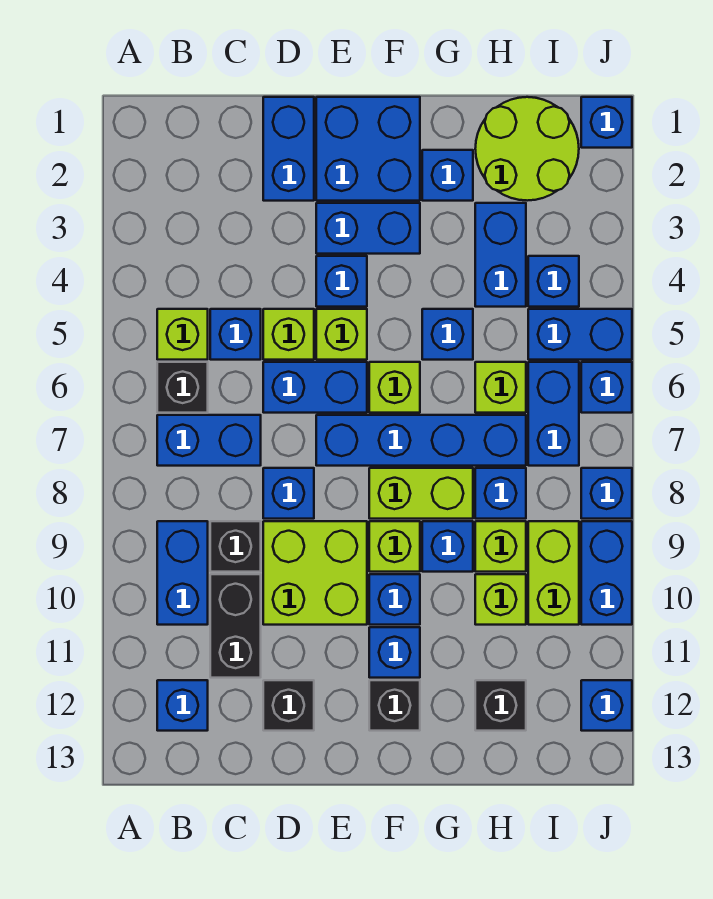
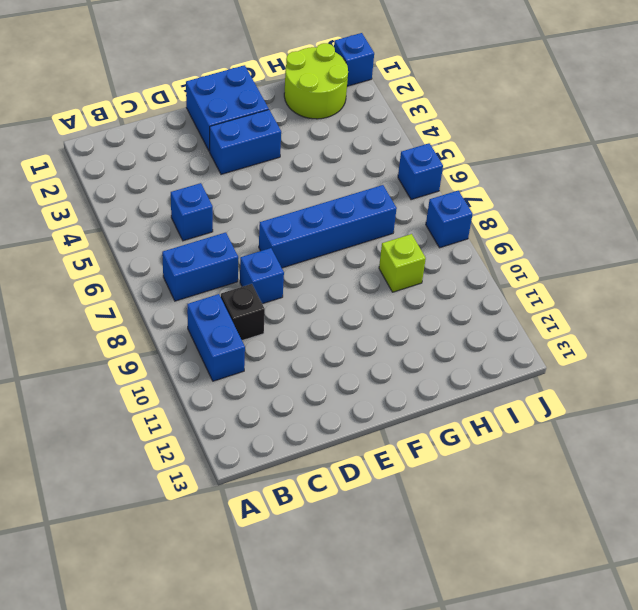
none -> lime 1x1 brick [157,309,208,360]
none -> black 1x1 brick [157,362,208,413]
none -> blue 1x1 brick [157,680,208,731]
none -> black 1x2 brick [210,574,261,678]

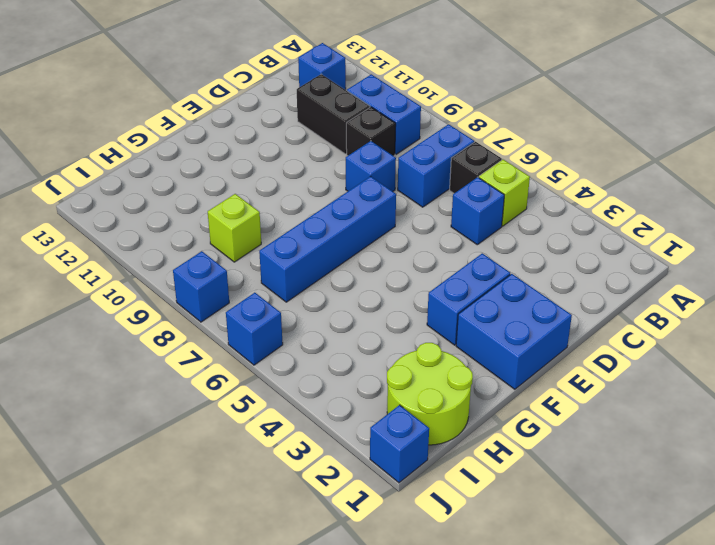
none -> blue 1x2 brick [263,97,314,201]
none -> lime 1x1 brick [263,309,314,360]
none -> blue 1x2 brick [263,362,367,413]
none -> lime 2x2 brick [263,521,367,625]

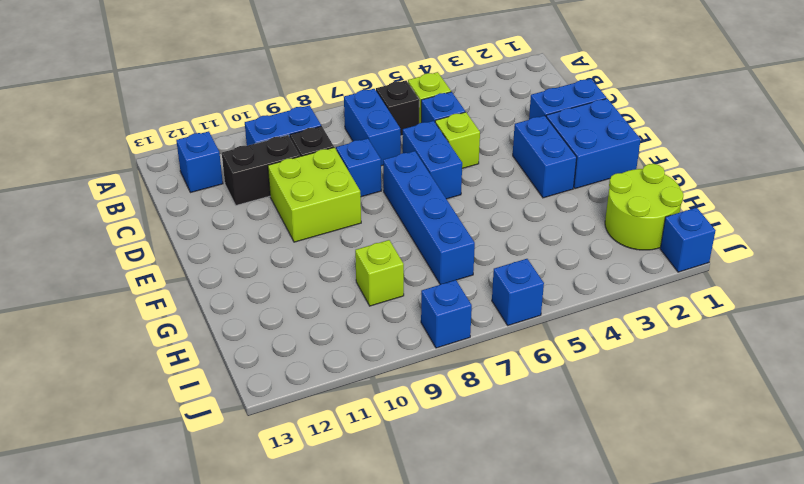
none -> black 1x1 brick [263,680,314,731]
none -> blue 1x1 brick [316,256,367,307]
none -> lime 1x1 brick [316,309,367,360]
none -> lime 1x1 brick [369,362,420,413]

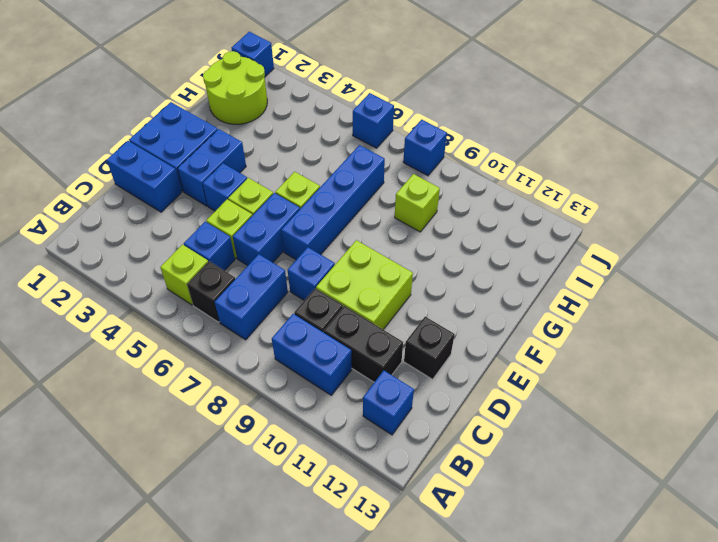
none -> lime 1x2 brick [369,468,473,519]
none -> lime 1x1 brick [369,521,420,572]
none -> blue 1x1 brick [369,574,420,625]
none -> blue 1x1 brick [369,627,420,678]

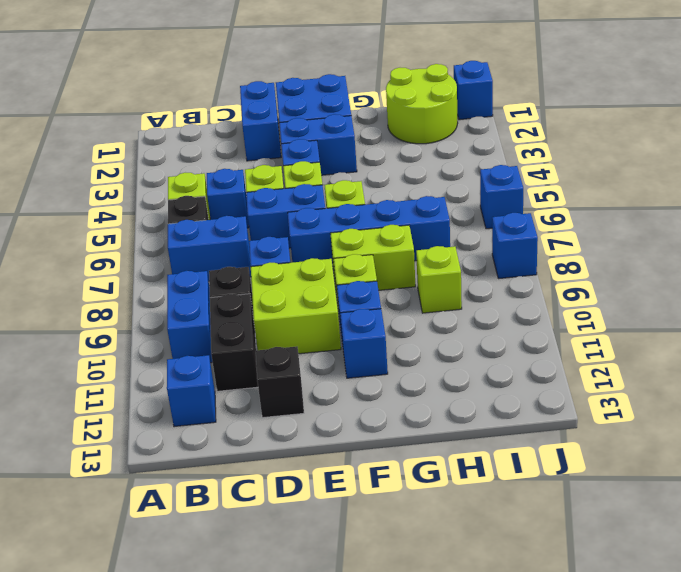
none -> black 1x1 brick [369,680,420,731]
none -> blue 1x1 brick [422,150,473,201]
none -> blue 1x1 brick [422,309,473,360]
none -> blue 1x1 brick [422,521,473,572]

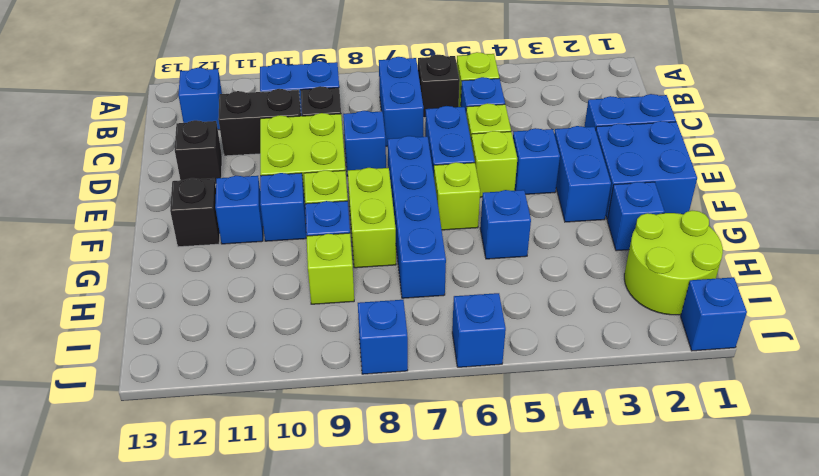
none -> blue 1x2 brick [475,203,526,307]
none -> lime 1x1 brick [475,362,526,413]
none -> blue 1x1 brick [475,468,526,519]
none -> lime 1x1 brick [475,574,526,625]

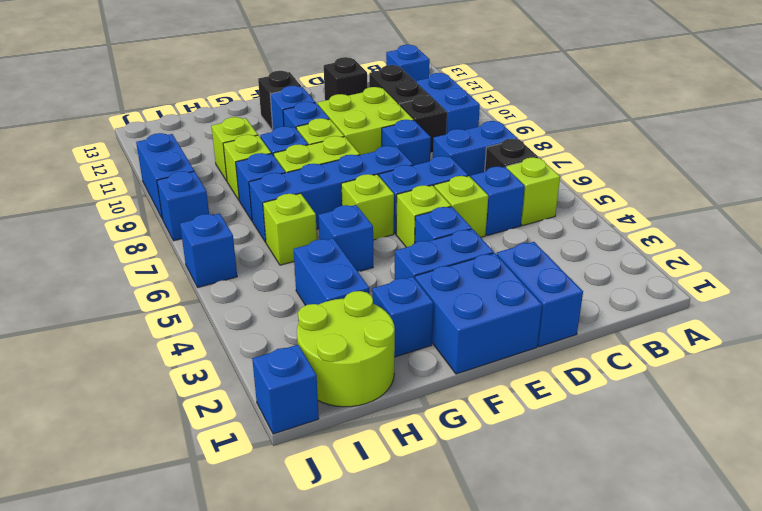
none -> black 1x1 brick [475,680,526,731]
none -> blue 1x1 brick [528,256,579,307]
none -> blue 1x2 brick [528,309,632,360]
none -> blue 1x2 brick [528,362,579,466]

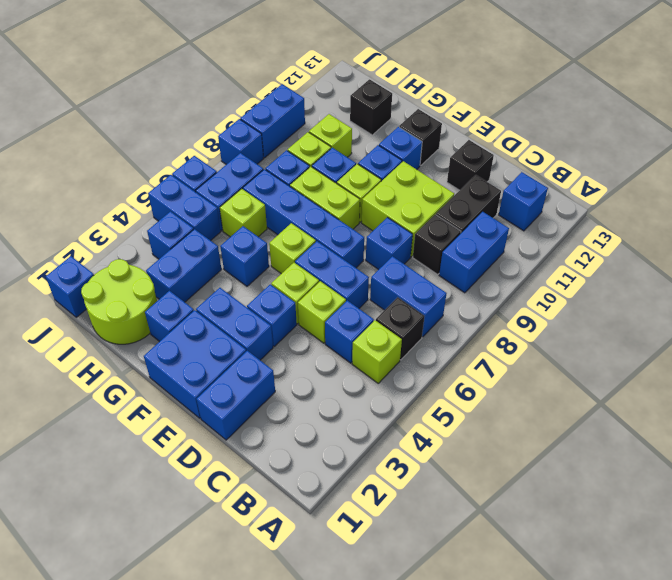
none -> lime 1x2 brick [528,521,579,625]
none -> blue 1x1 brick [581,680,632,731]

